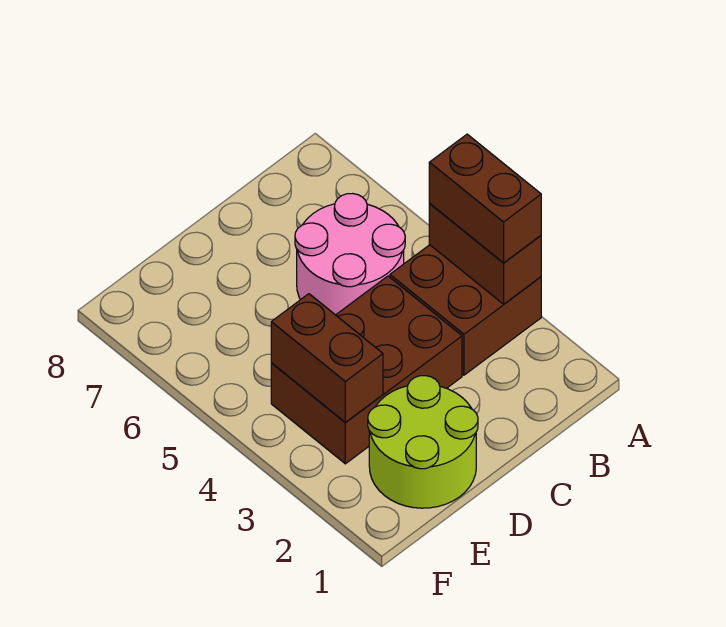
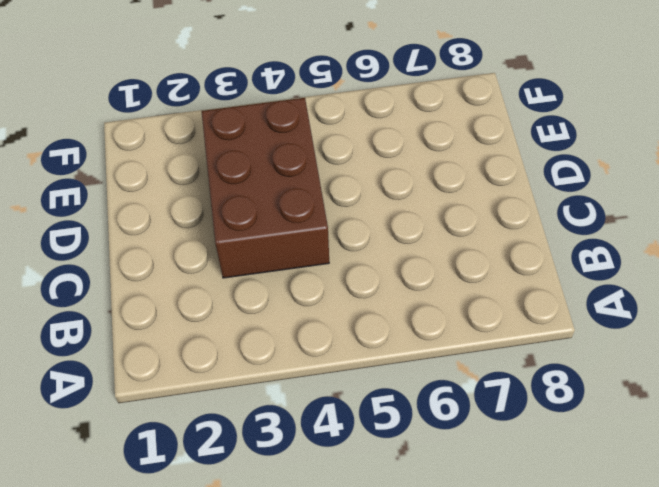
none -> brown 2x2 brick [390,245,541,375]
none -> pink 2x2 round brick [295,194,405,315]

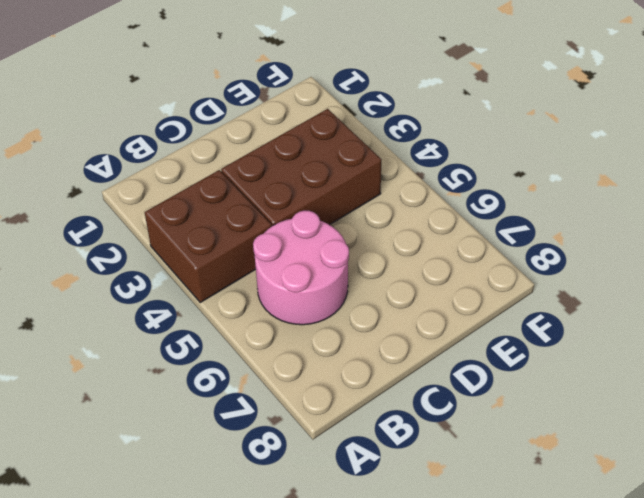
none -> lime 2x2 round brick [368,376,478,508]
none -> brown 1x2 brick [429,204,541,304]

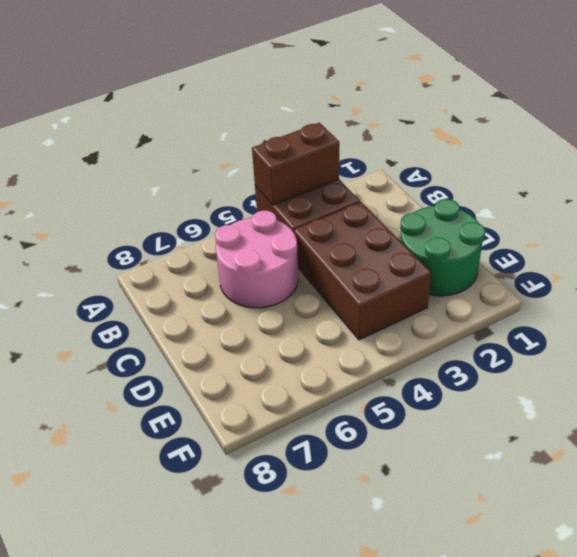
green 2x2 round brick [400,199,485,296] -> lime 2x2 round brick [368,376,478,508]
none -> brown 1x2 brick [271,294,383,423]
none -> brown 1x2 brick [429,134,541,263]

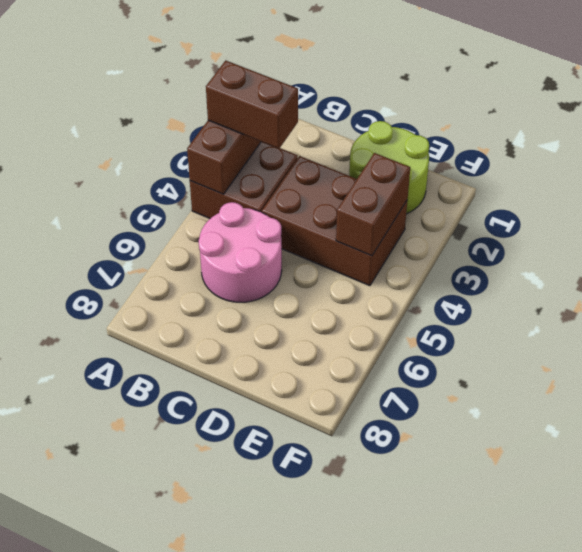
brown 1x2 brick [206,60,298,148] -> brown 1x2 brick turned to [429,134,541,263]

